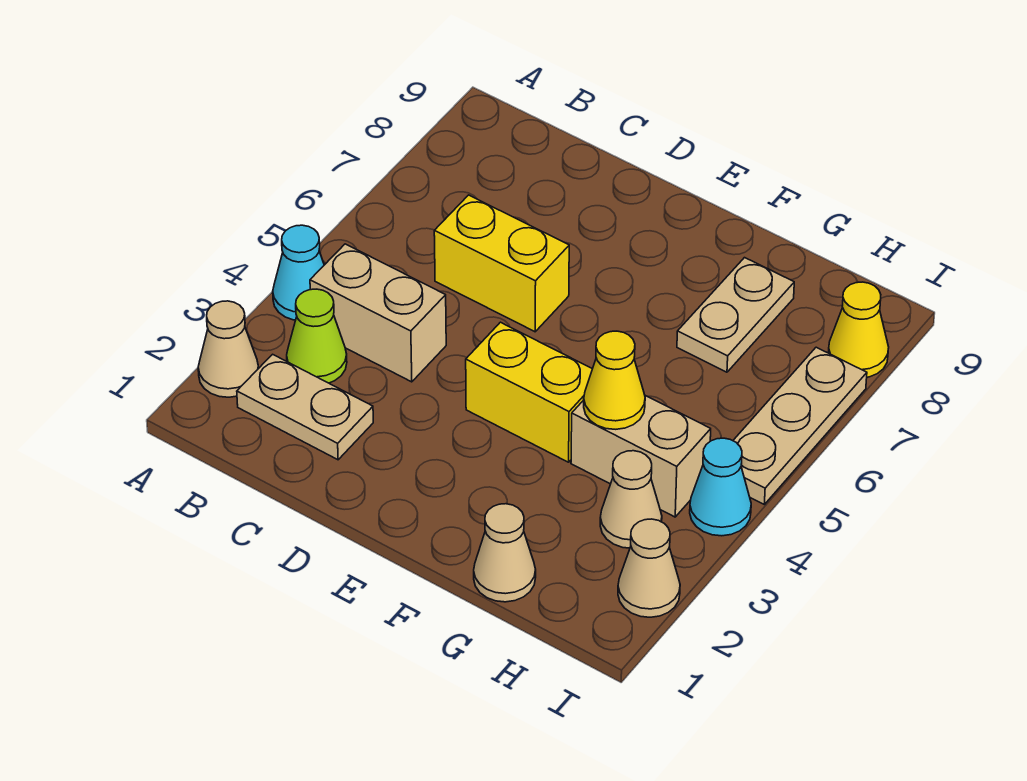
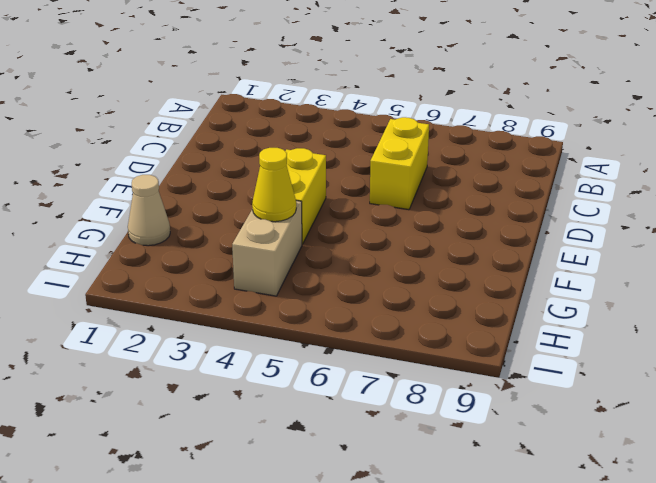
none -> tan 1x1 cone [198,301,259,397]
none -> cyan 1x1 cone [273,225,324,320]
none -> tan 1x2 plate [237,354,373,460]

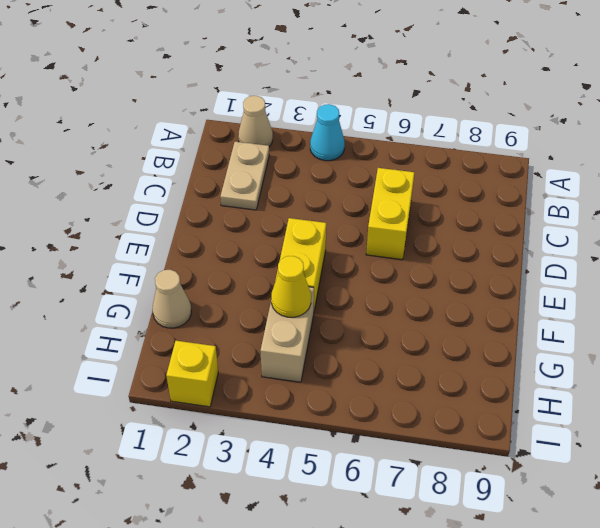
yellow 1x1 brick [166,341,218,407] -> tan 1x1 cone [618,519,680,617]
none -> lime 1x1 cone [287,289,347,383]
none -> tan 1x2 brick [310,244,446,382]
none -> tan 1x2 plate [677,258,794,372]

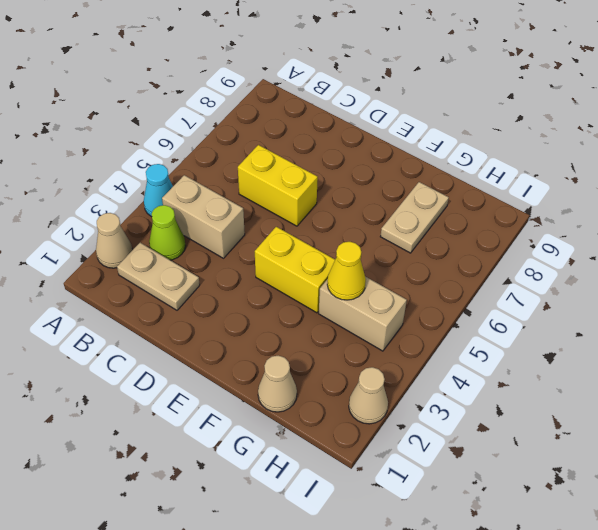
none -> tan 1x1 cone [600,451,662,548]
none -> cyan 1x1 cone [690,438,751,536]
none -> tan 1x3 plate [733,347,867,504]

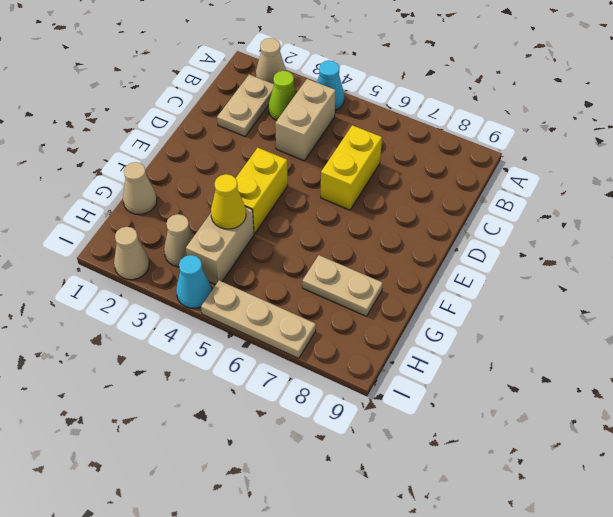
none -> yellow 1x1 cone [828,282,889,377]

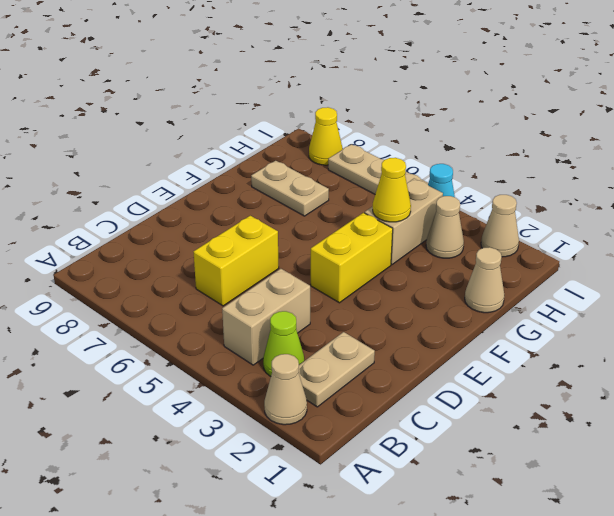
none -> cyan 1x1 cone [273,225,324,320]

